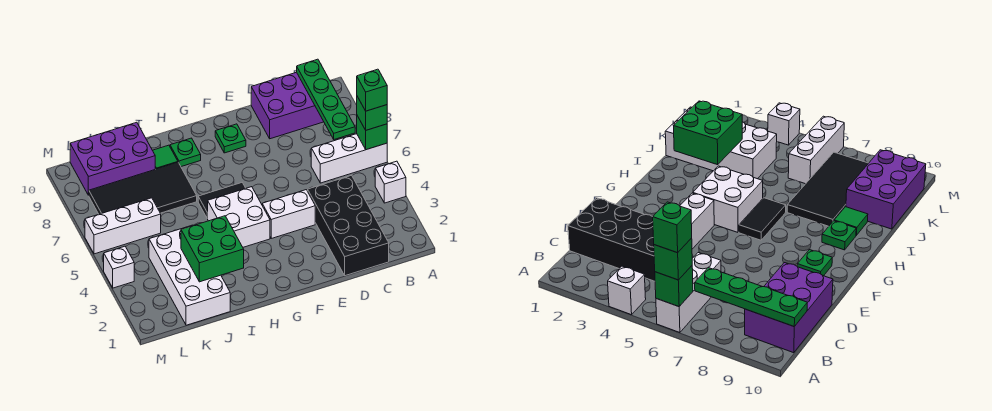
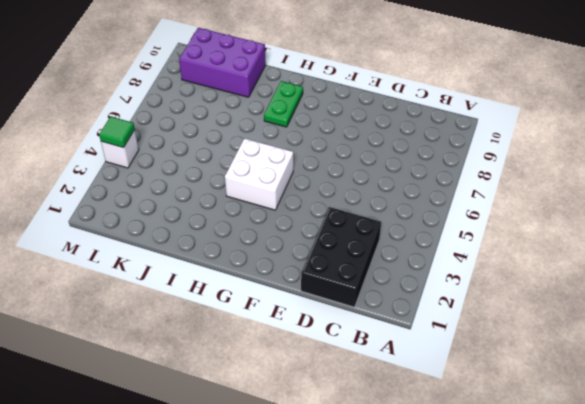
black 2x3 brick [301,207,381,307] -> black 2x4 brick [308,175,389,276]
green 1x2 plate [264,81,303,127] -> green 1x1 plate [170,138,201,167]
green 1x1 tile [99,117,135,148] -> green 1x1 tile moved to [153,145,178,169]
none -> white 1x1 brick [375,161,406,203]
none -> white 1x3 brick [311,134,387,183]
none -> purple 2x3 brick [251,72,324,139]

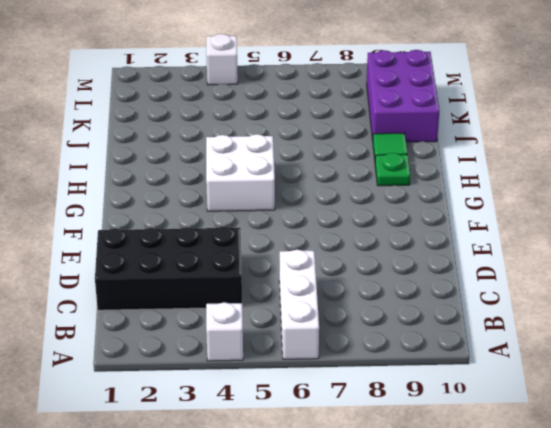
none -> purple 2x3 brick [251,72,324,139]
none -> white 1x2 brick [262,190,315,238]
none -> green 1x1 plate [215,124,246,153]

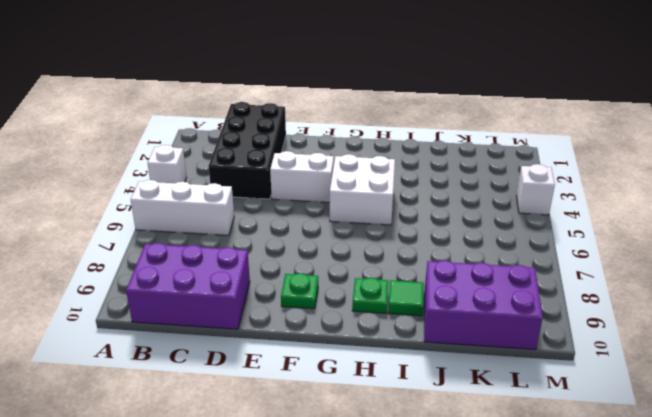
none -> black 1x2 tile [198,183,246,218]
none -> black 2x4 tile [89,163,197,214]
none -> white 2x4 brick [149,225,230,325]

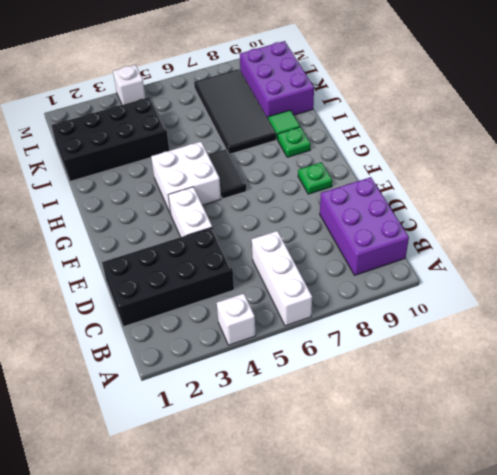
black 2x4 brick [51,97,169,181] -> white 2x4 brick [149,225,230,325]
none -> white 1x3 brick [85,198,161,254]
none -> green 1x1 brick [357,116,387,150]
none -> green 1x4 plate [297,59,355,139]

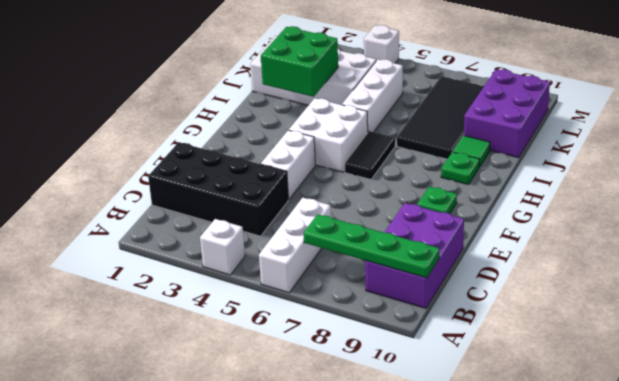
white 1x3 brick [342,59,403,132] -> white 1x3 brick moved to [85,198,161,254]
none -> green 1x1 brick [357,116,387,150]
none -> green 1x1 brick [357,97,387,130]
none -> green 1x1 brick [357,69,387,111]

